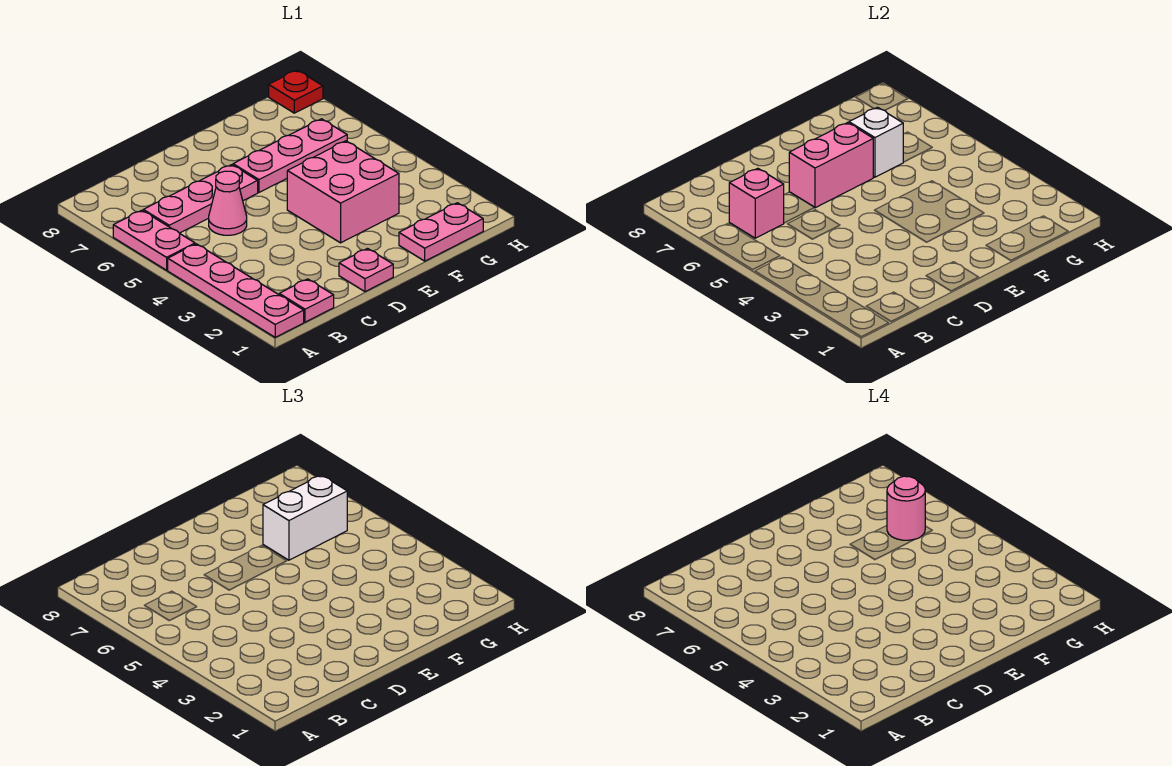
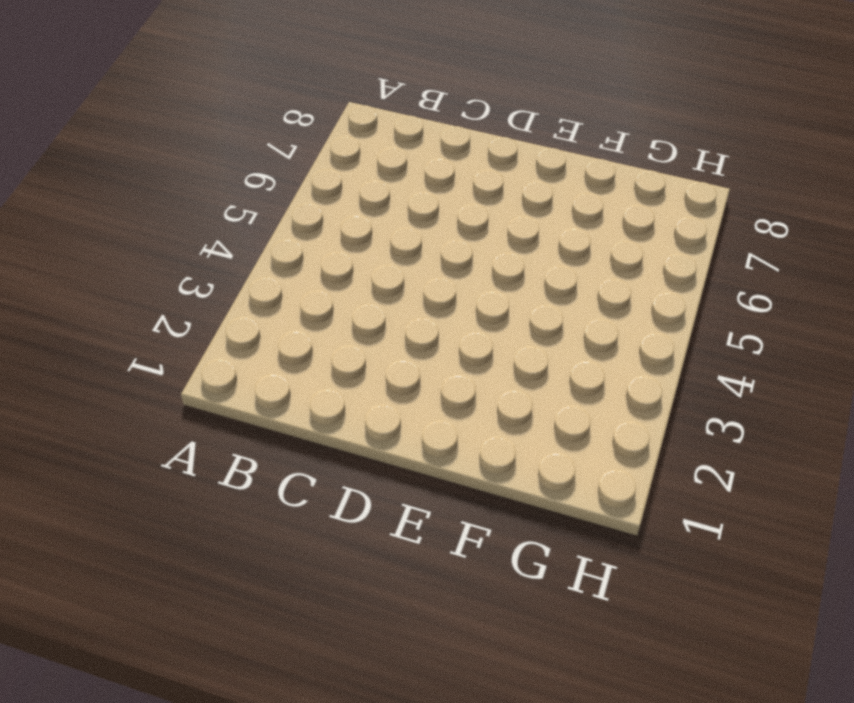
none -> pink 1x4 plate [168,244,304,337]
none -> pink 1x2 plate [113,210,195,270]
none -> pink 1x1 plate [279,279,334,322]

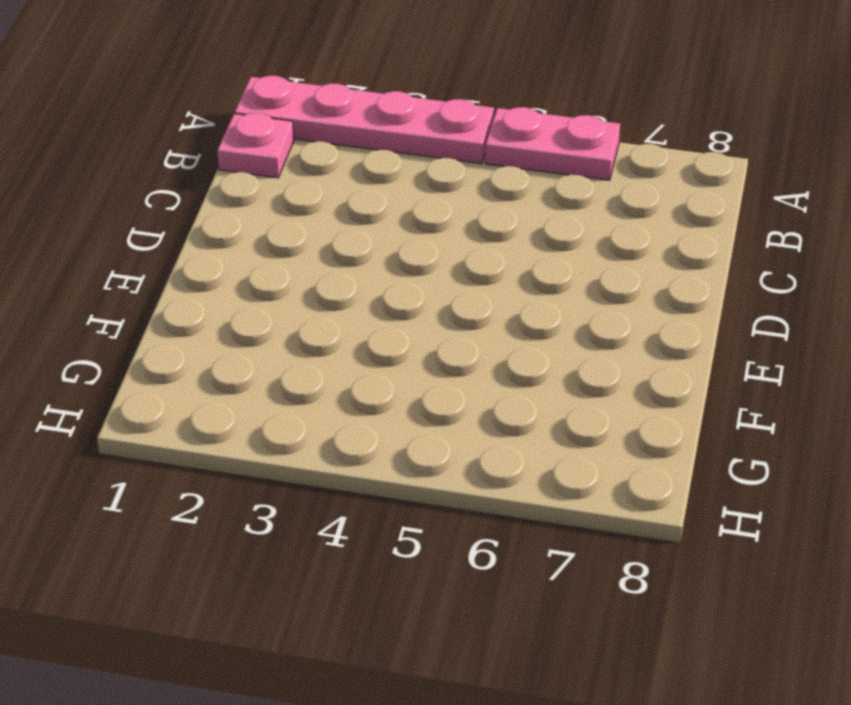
none -> pink 1x3 plate [143,165,258,233]
none -> pink 1x1 cone [209,171,247,235]
none -> pink 1x1 plate [339,249,393,292]

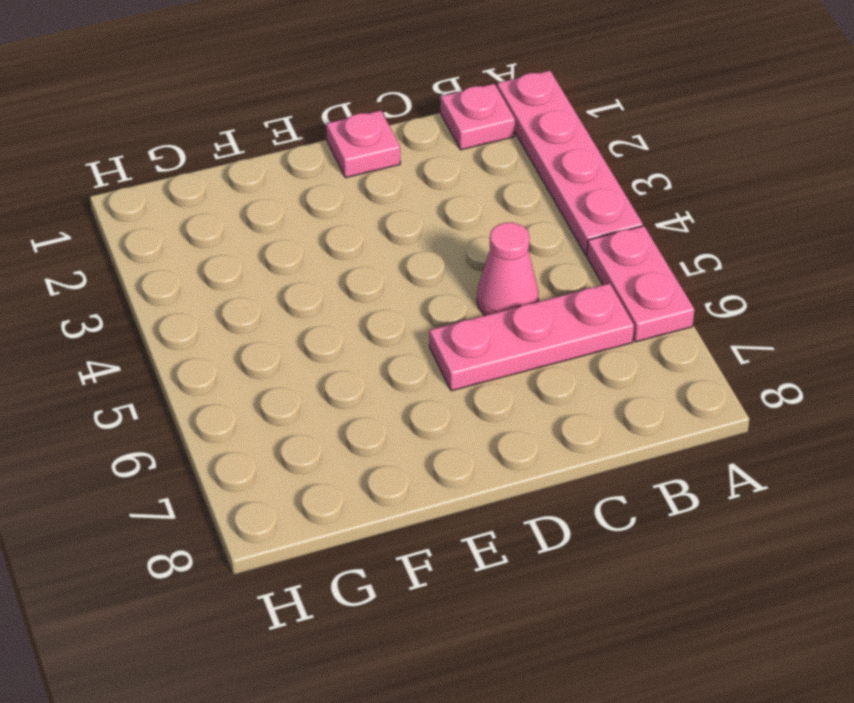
none -> pink 2x2 brick [287,141,399,243]
none -> pink 1x3 plate [233,119,347,192]
none -> pink 1x2 plate [399,203,483,261]

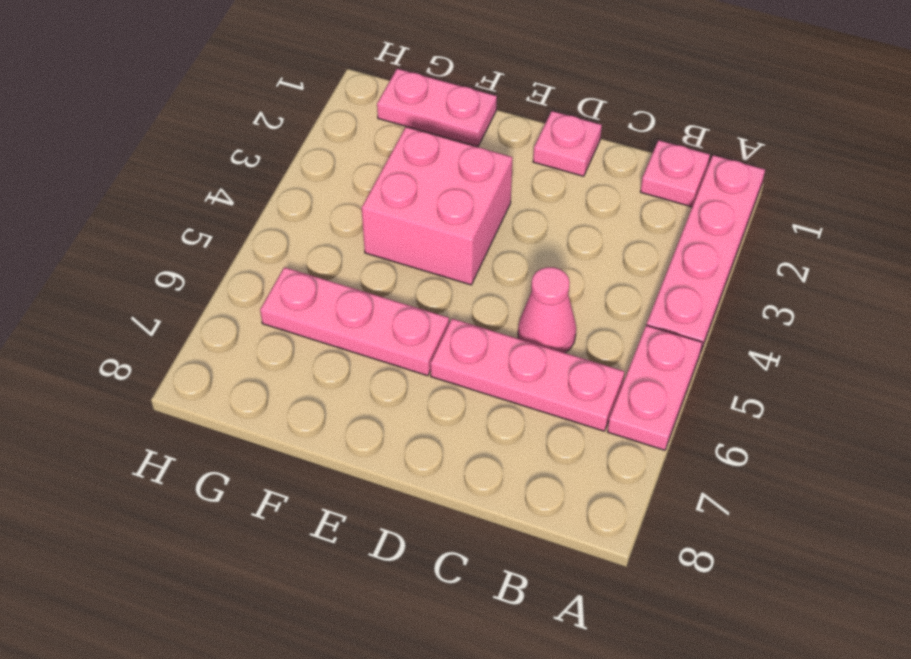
none -> red 1x1 plate [269,70,323,113]
none -> pink 1x1 brick [729,168,784,238]
none -> pink 1x2 brick [789,123,873,208]

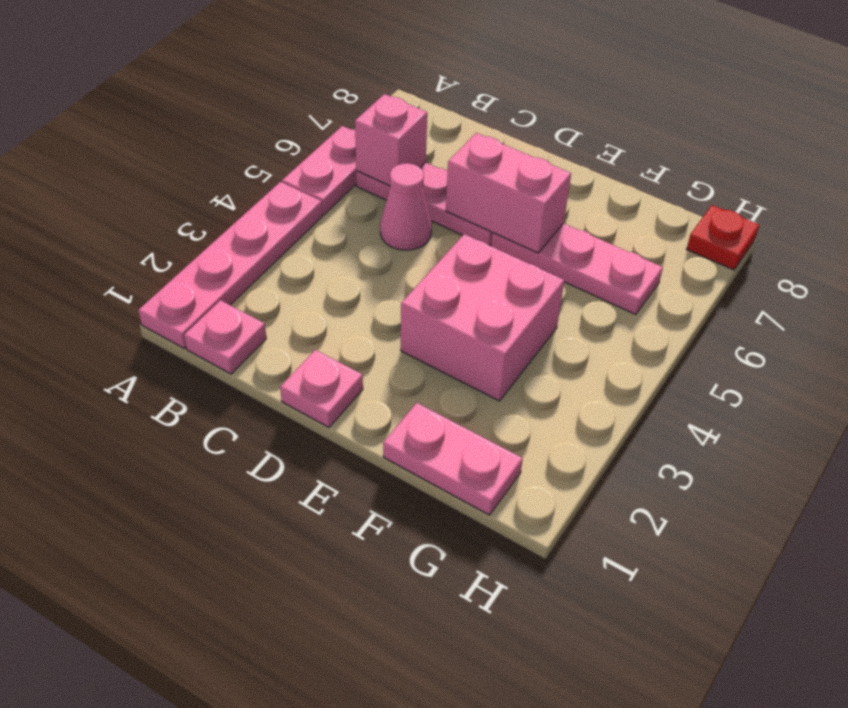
none -> white 1x1 brick [849,107,903,177]
none -> white 1x2 brick [263,475,347,560]
none -> pink 1x1 round brick [887,476,925,540]

